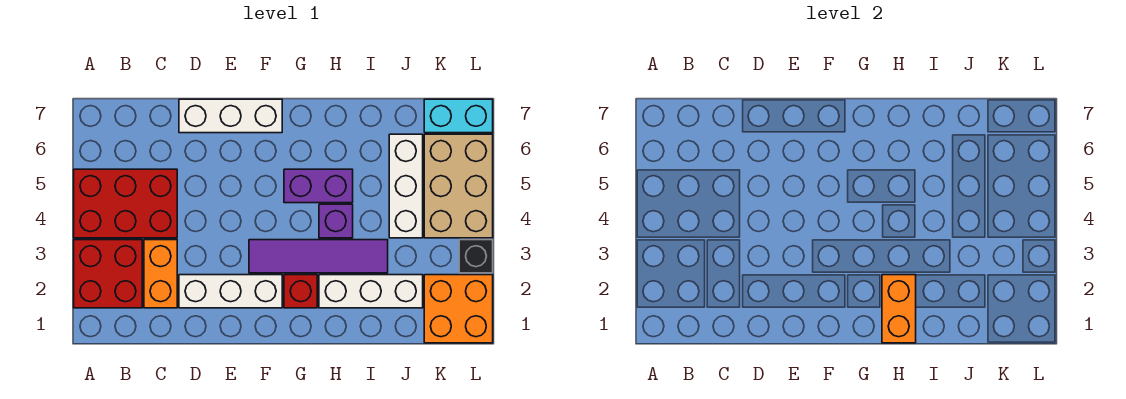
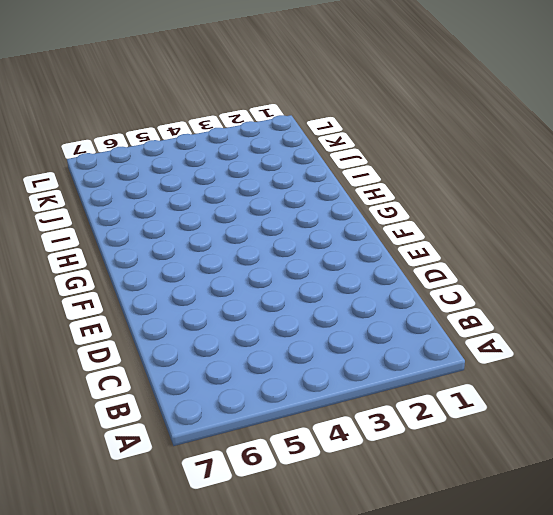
none -> red 2x2 brick [74,240,142,308]
none -> red 2x3 brick [74,169,177,238]
none -> orange 1x2 brick [144,240,177,308]

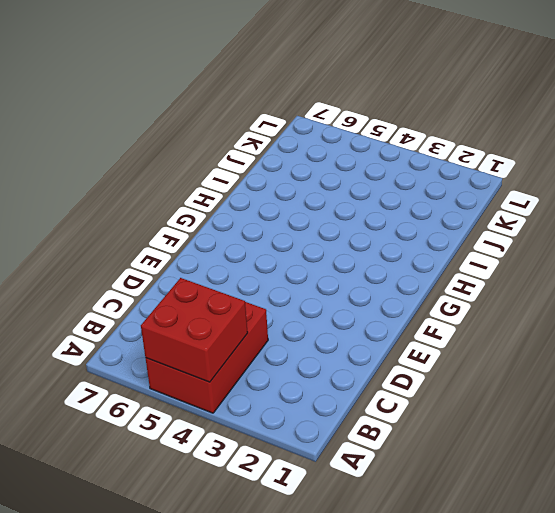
red 2x2 brick [141,278,248,382] -> red 2x2 brick moved to [74,240,142,308]
none -> orange 1x2 brick [144,240,177,308]
none -> white 1x3 brick [179,275,282,308]
none -> white 1x3 brick [179,99,282,133]

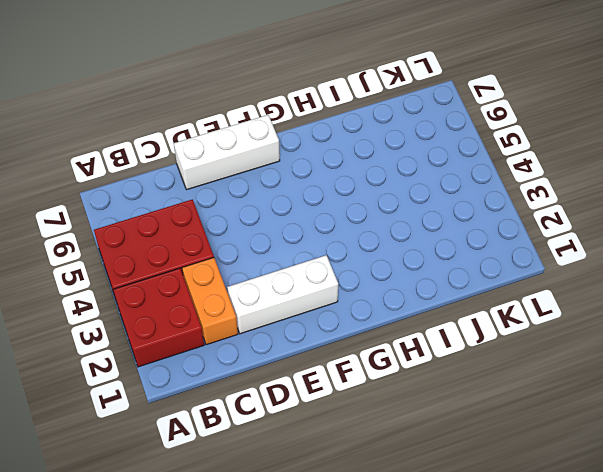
none -> purple 1x4 tile [249,240,388,273]
none -> red 1x1 brick [284,275,317,308]
none -> purple 1x2 brick [284,169,353,203]

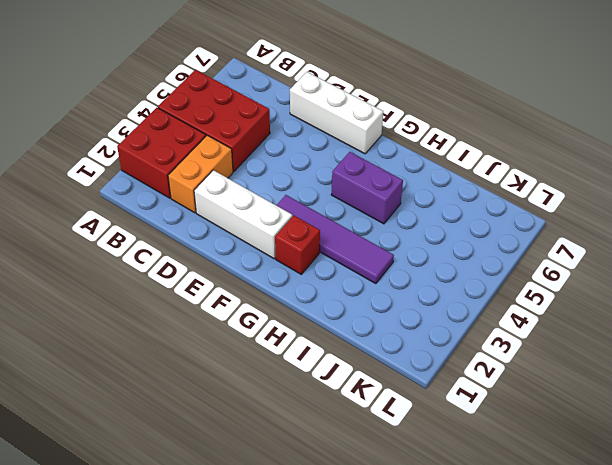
none -> white 1x3 brick [319,275,423,308]
none -> purple 1x1 brick [319,204,353,238]
none -> white 1x3 brick [389,134,423,238]

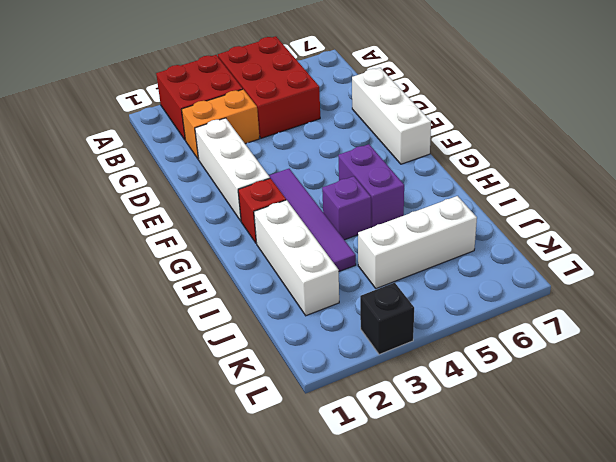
none -> orange 2x2 brick [424,275,493,343]
none -> tan 2x3 brick [424,134,493,238]
none -> cyan 1x2 brick [424,99,493,133]

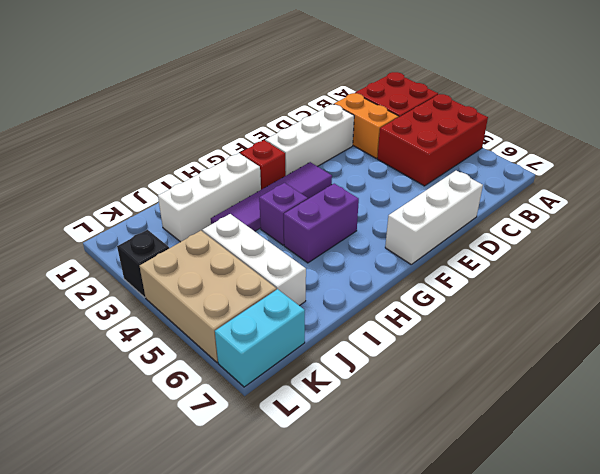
none -> orange 2x2 brick [424,275,493,343]
none -> orange 1x2 brick [882,275,916,343]

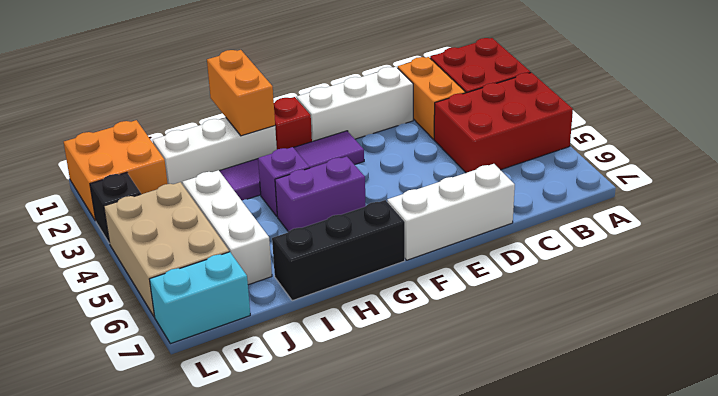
black 1x3 brick [272,200,405,301] -> none

